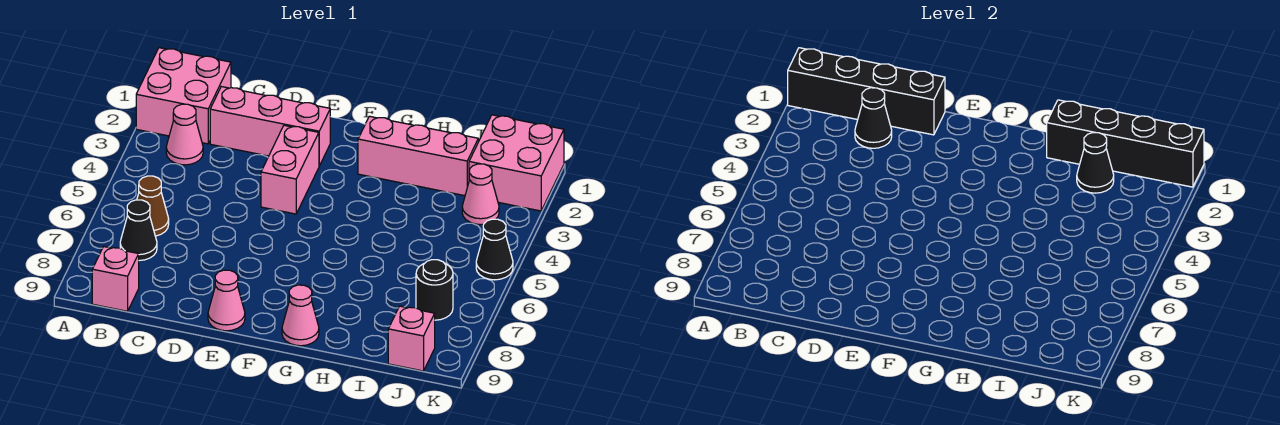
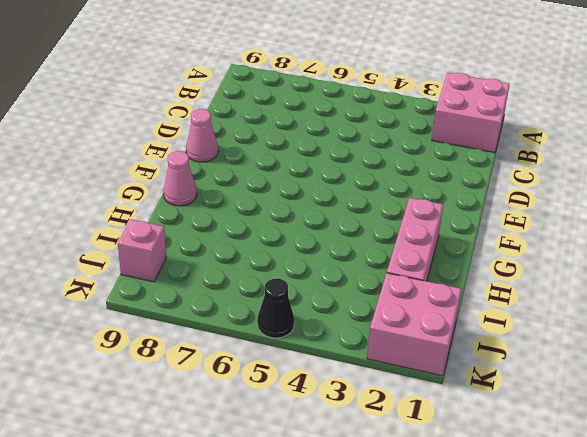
none -> pink 1x1 cone [166,104,203,165]
none -> brown 1x1 cone [137,176,169,236]
none -> black 1x1 cone [120,200,157,261]

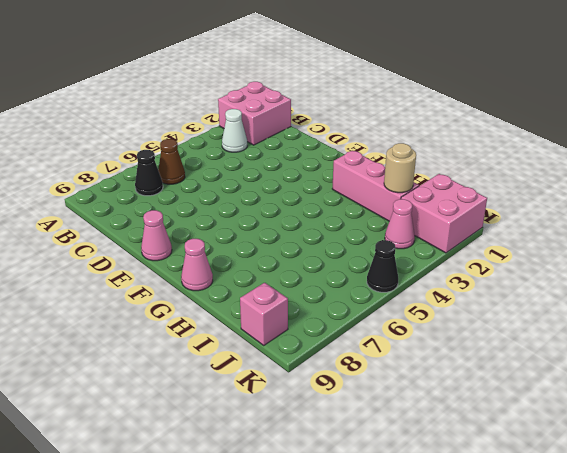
white 1x1 cone [222,109,247,152] -> pink 1x1 cone [166,104,203,165]
tan 1x1 round brick [384,143,416,193] -> black 1x1 cone [1077,133,1114,193]
none -> pink 1x1 brick [92,247,139,311]
none -> pink 1x3 brick [210,87,330,166]
none -> pink 1x2 brick [261,125,319,214]

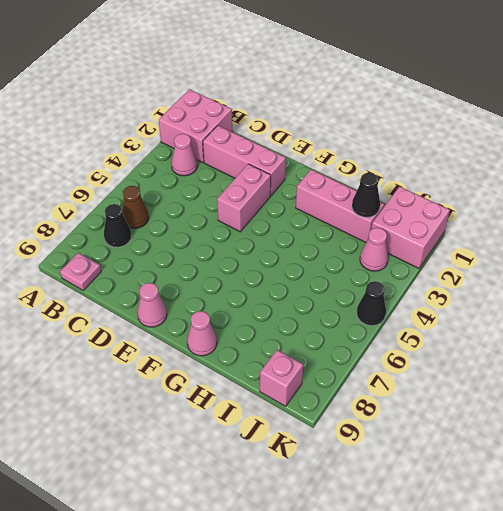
pink 1x1 plate [60,253,101,290] -> pink 1x1 brick [92,247,139,311]
none -> black 1x1 round brick [416,260,453,320]
none -> black 1x4 brick [788,48,945,135]
none -> black 1x1 cone [855,88,892,148]

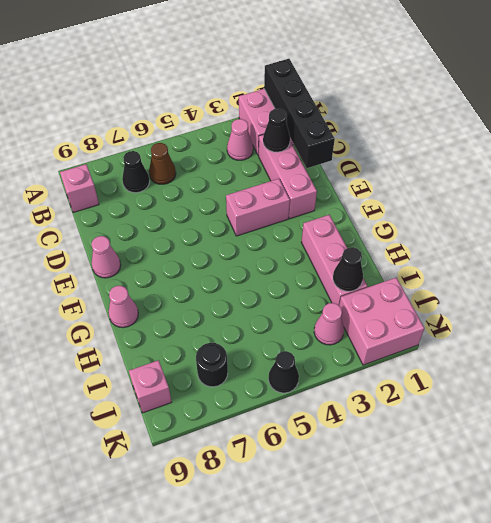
none -> black 1x4 brick [1047,100,1204,187]

